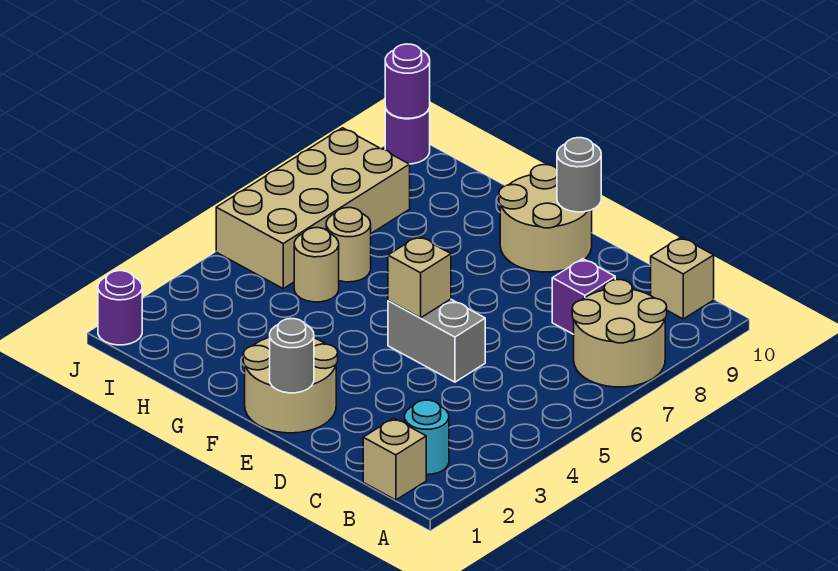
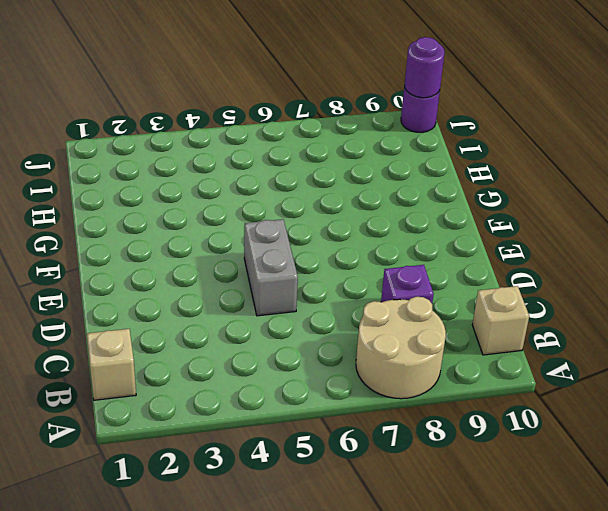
none -> cyan 1x1 round brick [405,400,449,475]
none -> tan 2x2 round brick [243,337,338,433]
none -> tan 2x2 round brick [499,165,592,272]

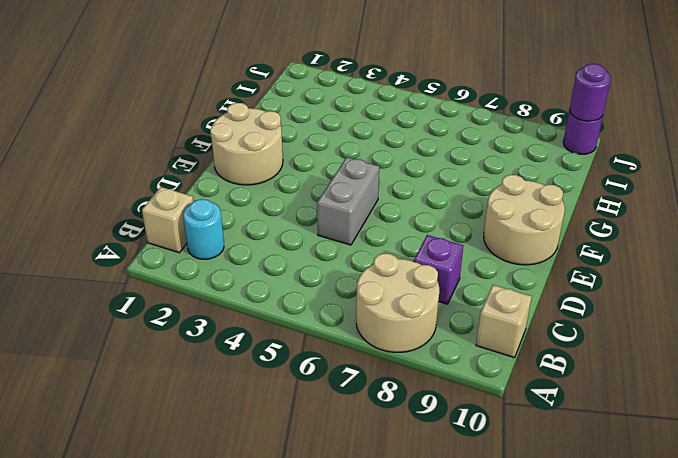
none -> tan 1x1 round brick [294,228,339,302]
none -> tan 1x1 round brick [326,208,371,282]
none -> tan 2x4 brick [216,128,410,289]

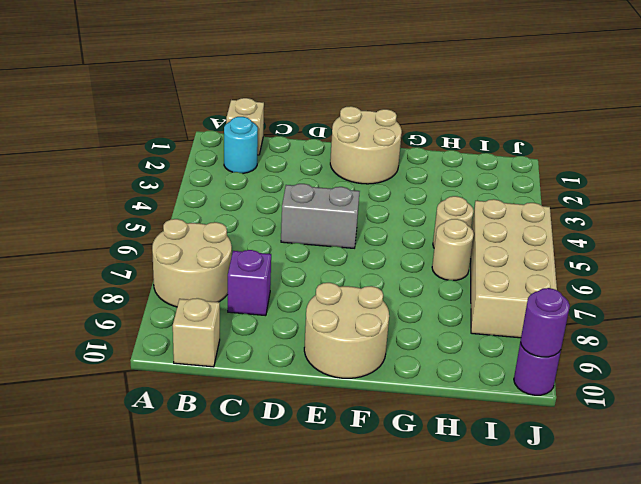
none -> purple 1x1 round brick [98,271,142,345]
none -> grey 1x1 round brick [270,319,314,393]
none -> tan 1x1 brick [388,236,451,318]

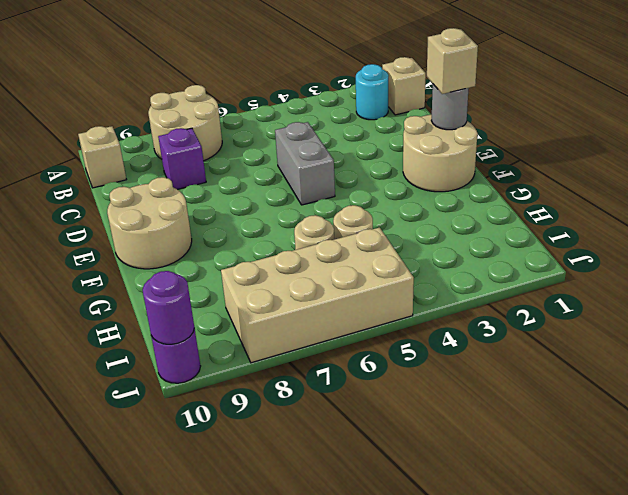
tan 1x1 brick [427,28,478,94] -> tan 1x1 brick moved to [388,236,451,318]
none -> purple 1x1 round brick [98,271,142,345]
none -> grey 1x1 round brick [557,138,601,212]

